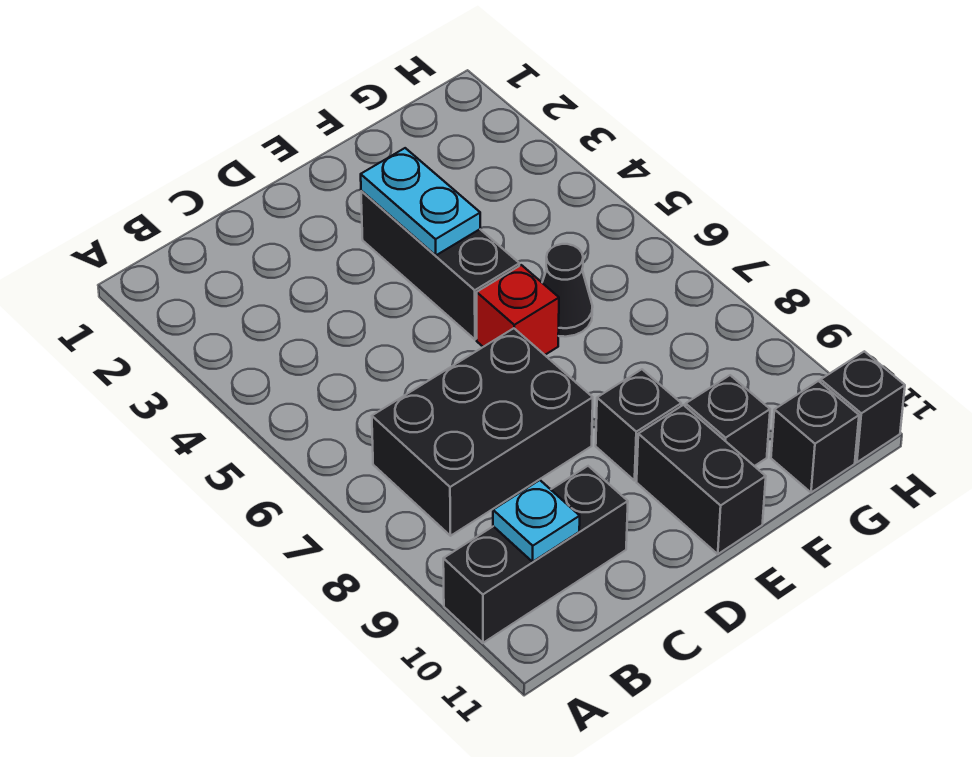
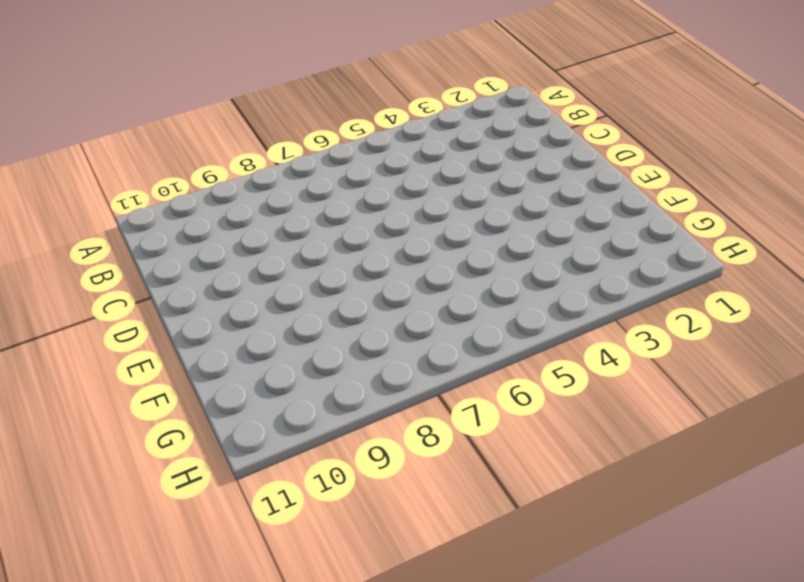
none -> black 1x3 brick [443,466,628,643]
none -> black 2x3 brick [372,328,593,536]
none -> black 1x3 brick [361,191,519,339]

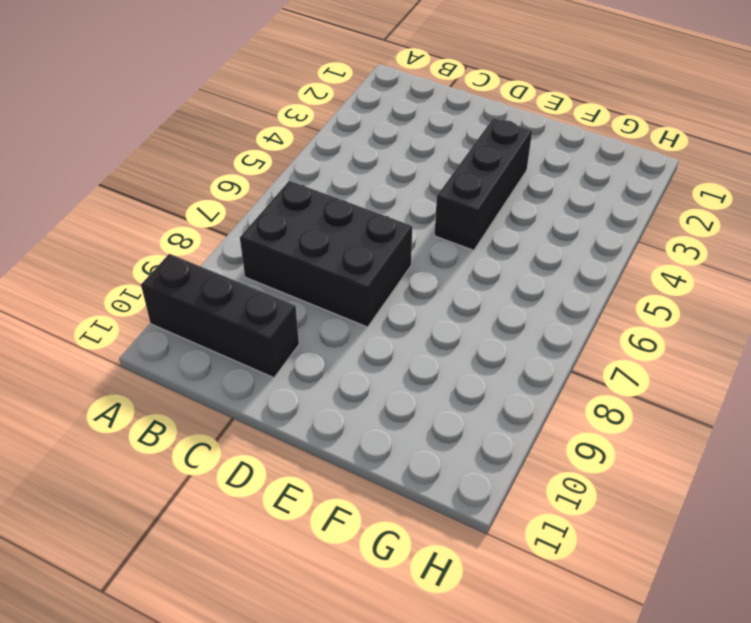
none -> red 1x1 brick [477,265,559,355]
none -> black 1x1 brick [596,369,681,481]
none -> black 1x2 brick [637,405,766,554]

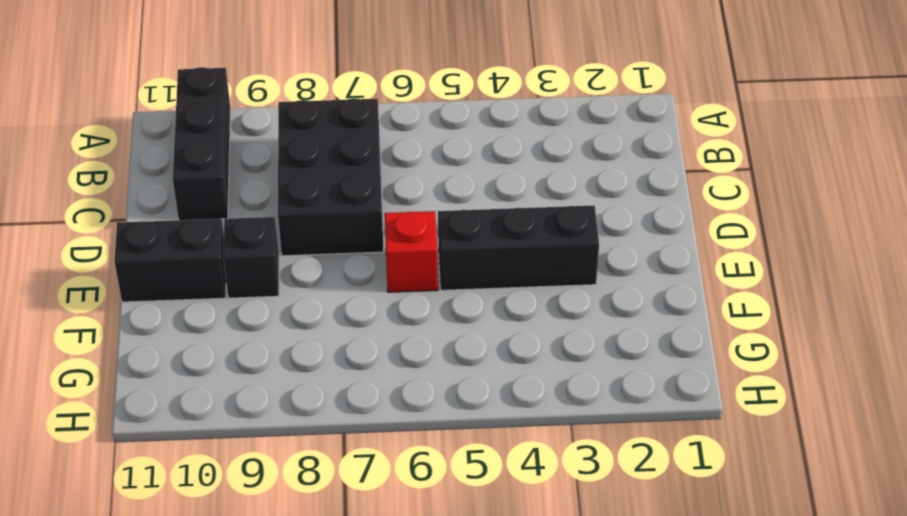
none -> black 1x1 cone [542,244,593,337]
none -> black 1x1 brick [686,375,770,466]
none -> black 1x1 brick [771,381,859,493]

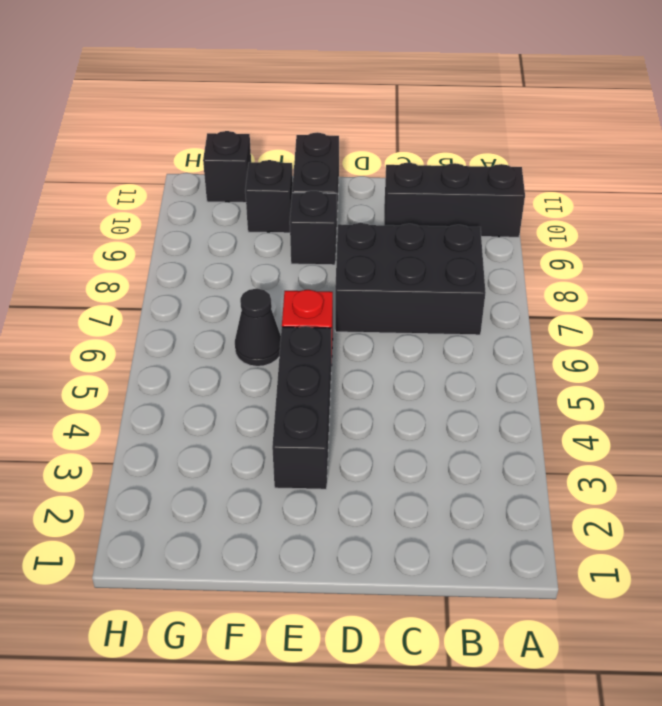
none -> black 1x1 brick [821,351,905,462]
none -> cyan 1x1 plate [493,480,580,562]
none -> cyan 1x2 plate [361,148,480,256]

